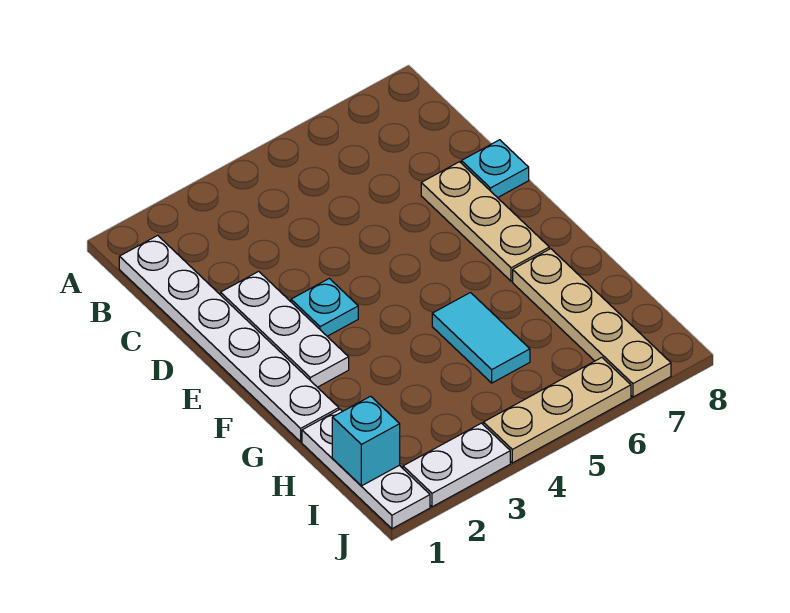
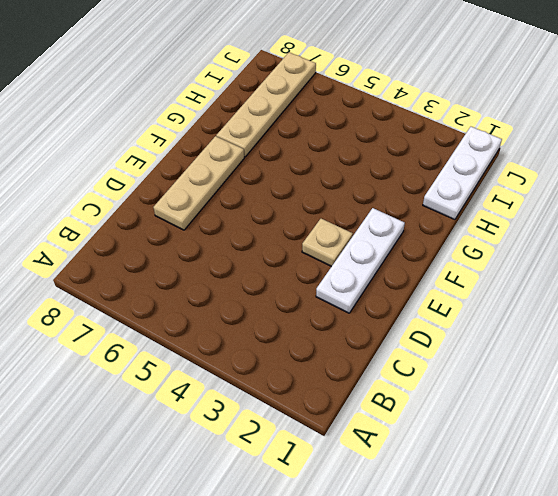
tan 1x1 plate [302,219,353,267] -> cyan 1x1 plate [291,278,358,336]
none -> white 1x6 plate [119,235,339,442]
none -> cyan 1x1 plate [461,140,529,198]

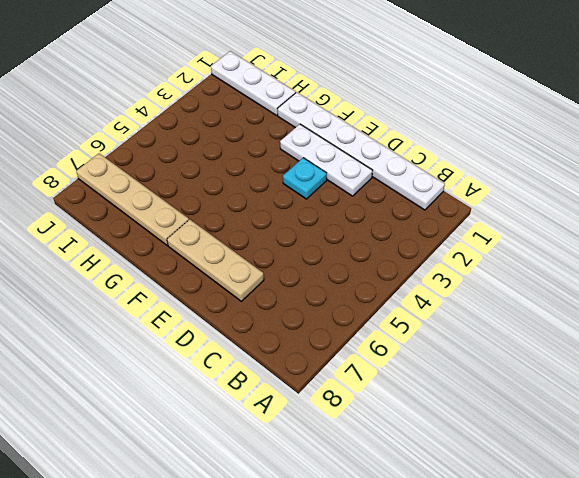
none -> cyan 1x1 plate [461,140,529,198]
none -> cyan 1x2 tile [432,293,530,383]

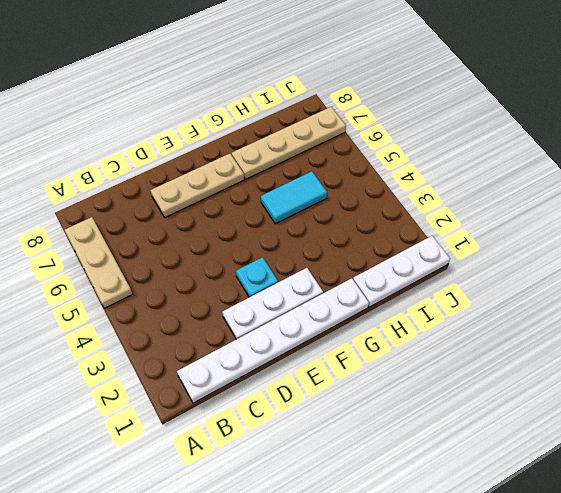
tan 1x3 plate [65,217,132,308] -> tan 1x3 plate moved to [483,358,631,463]
none -> cyan 1x1 plate [461,140,529,198]
none -> white 1x2 plate [403,423,510,507]

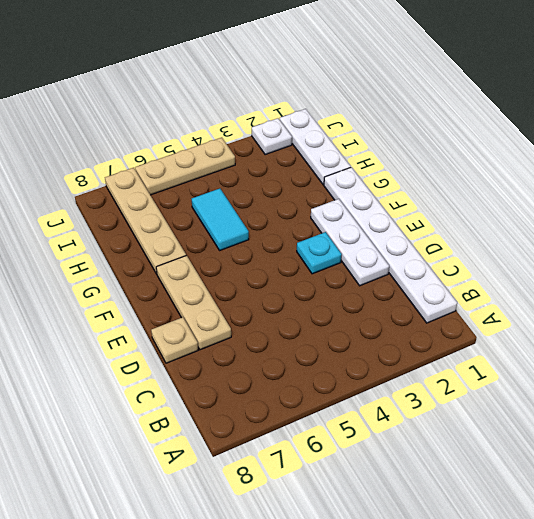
tan 1x1 plate [151,317,198,363] -> cyan 1x1 plate [461,140,529,198]
white 1x1 plate [252,118,292,155] -> white 1x2 plate [403,423,510,507]
none -> cyan 1x1 brick [332,396,400,486]

